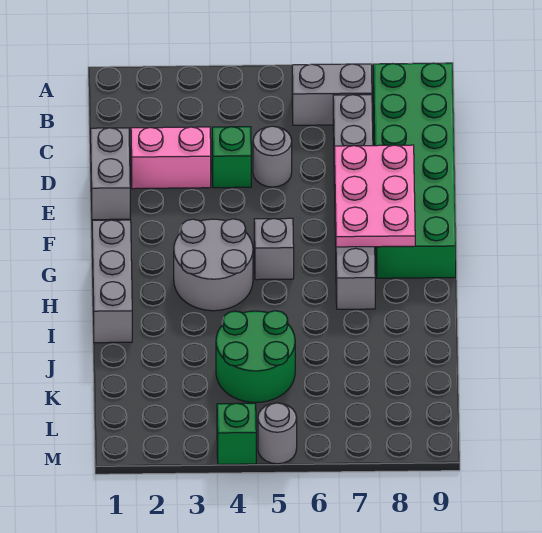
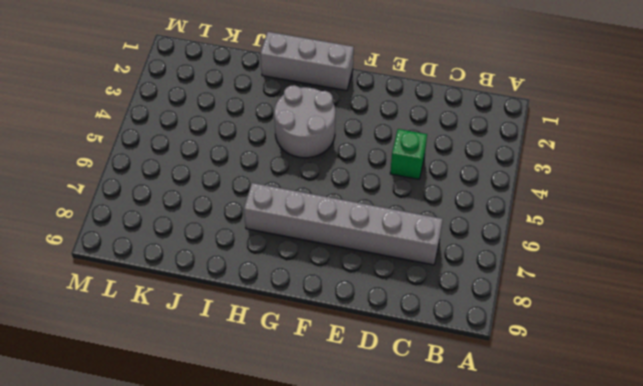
none -> grey 1x2 brick [292,64,372,125]
none -> green 2x6 brick [373,63,456,278]
none -> grey 1x2 brick [91,128,130,220]

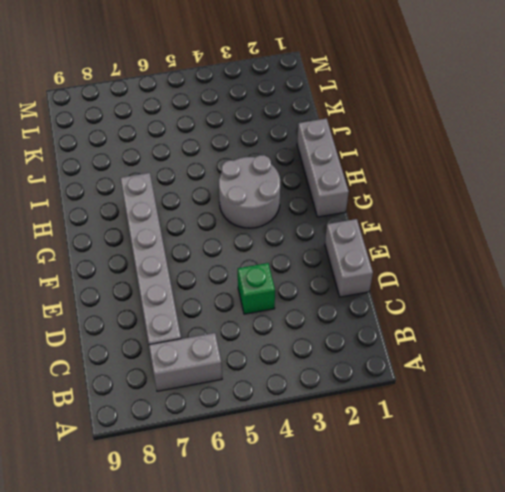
none -> green 2x6 brick [373,63,456,278]
none -> pink 1x2 brick [131,127,211,189]
none -> grey 1x1 round brick [253,126,292,187]

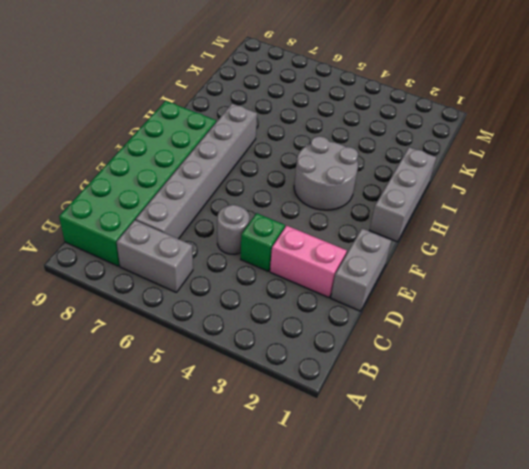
none -> grey 1x1 brick [254,218,294,280]
none -> green 2x2 round brick [216,311,295,402]
none -> green 1x1 brick [217,403,256,464]

